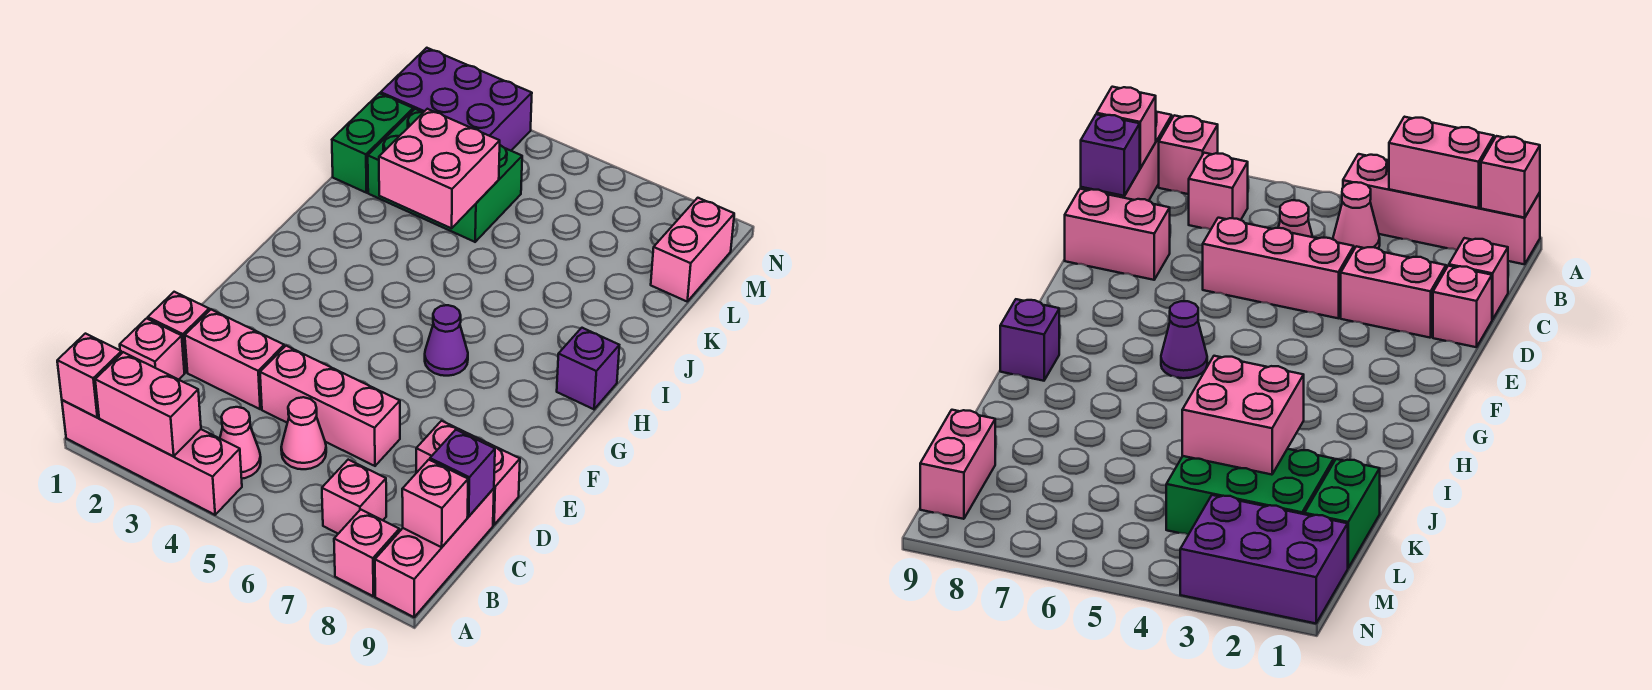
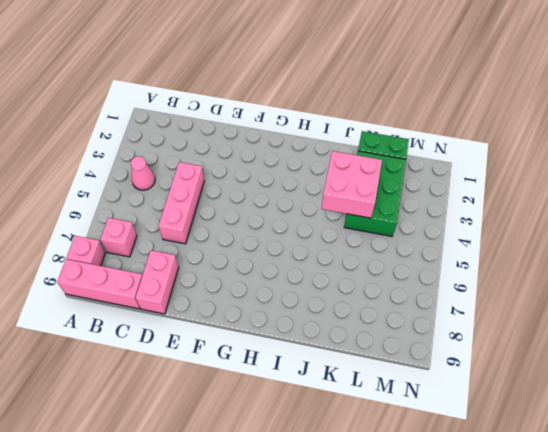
none -> pink 1x4 brick [62,400,242,515]
none -> pink 1x1 brick [120,319,184,380]
none -> pink 1x1 cone [281,397,326,469]

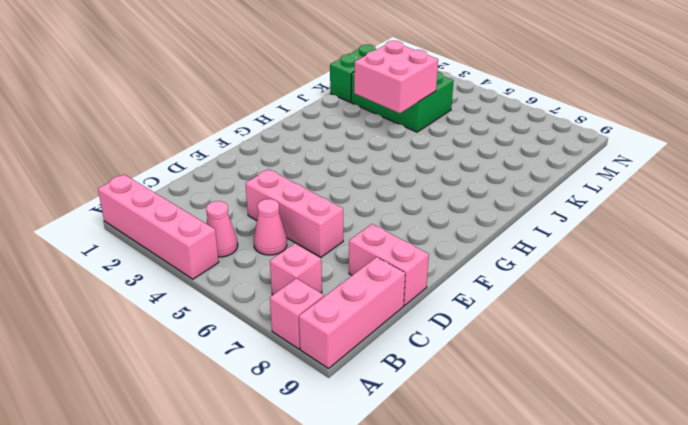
none -> pink 1x1 brick [120,319,184,380]
none -> pink 1x1 brick [148,292,209,372]
none -> pink 1x2 brick [185,309,284,409]

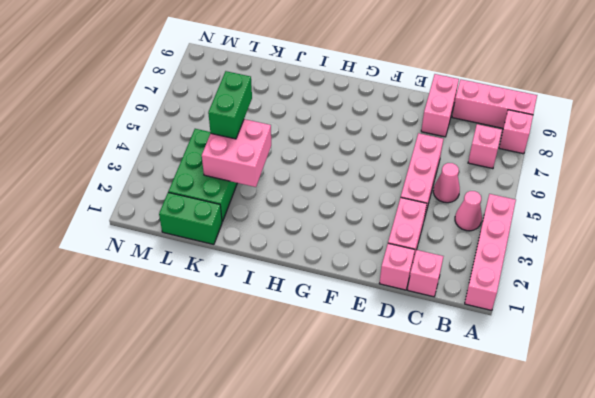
green 1x2 brick [208,71,252,139] -> none
none -> purple 1x1 cone [425,305,468,376]
none -> purple 1x1 brick [557,328,619,409]
none -> pink 1x2 brick [651,198,734,301]

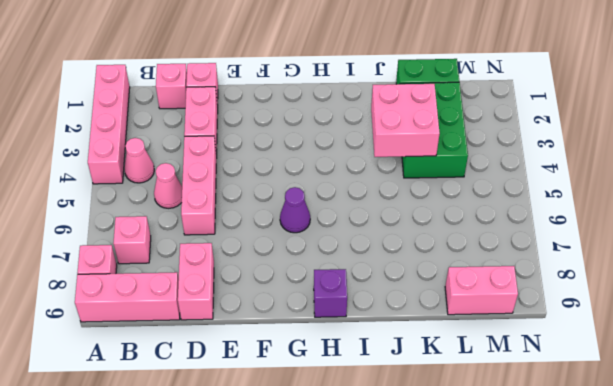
none -> purple 2x3 brick [381,48,532,151]
none -> pink 1x1 brick [57,334,122,417]
none -> pink 1x2 brick [95,352,201,456]

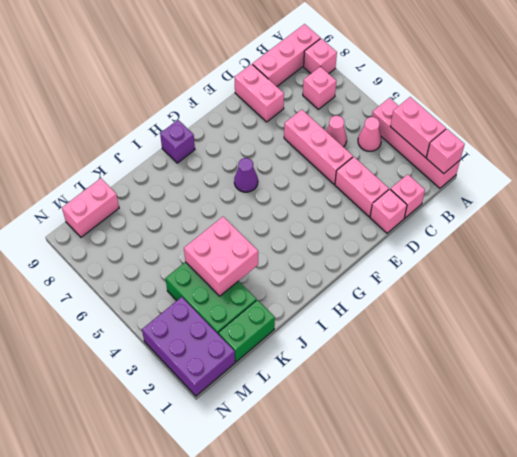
none -> pink 1x1 brick [402,460,468,547]
none -> purple 1x1 brick [430,430,495,516]

